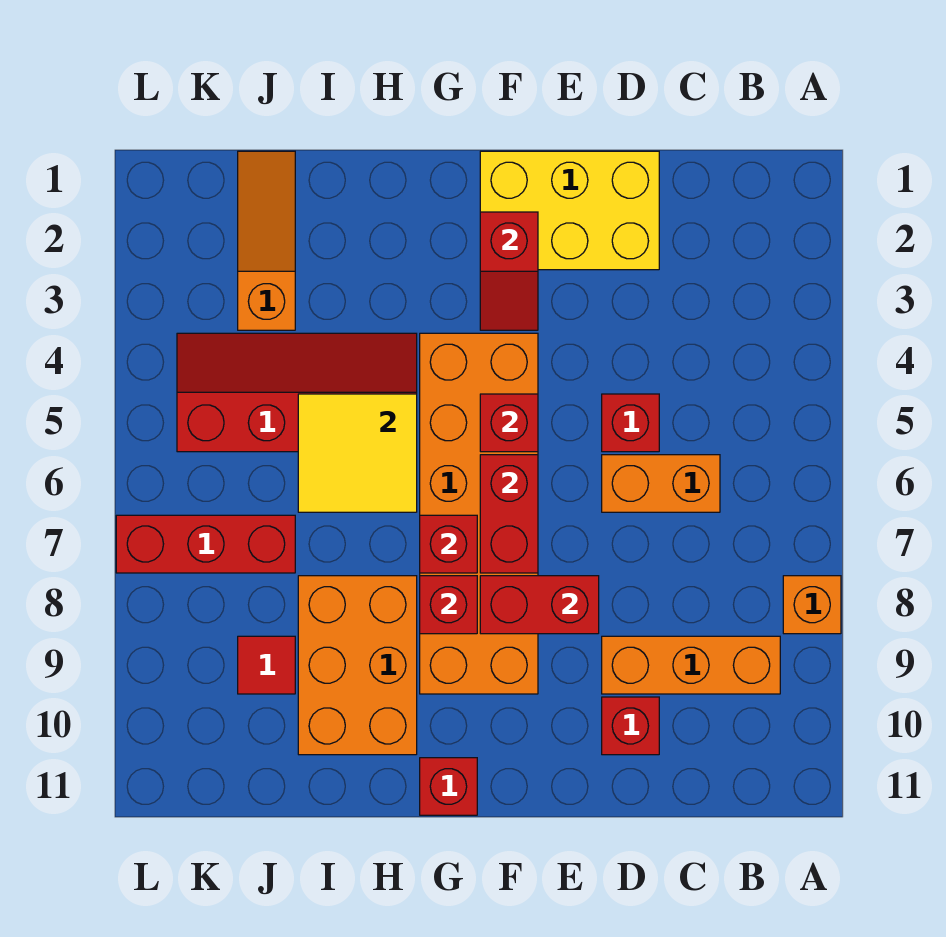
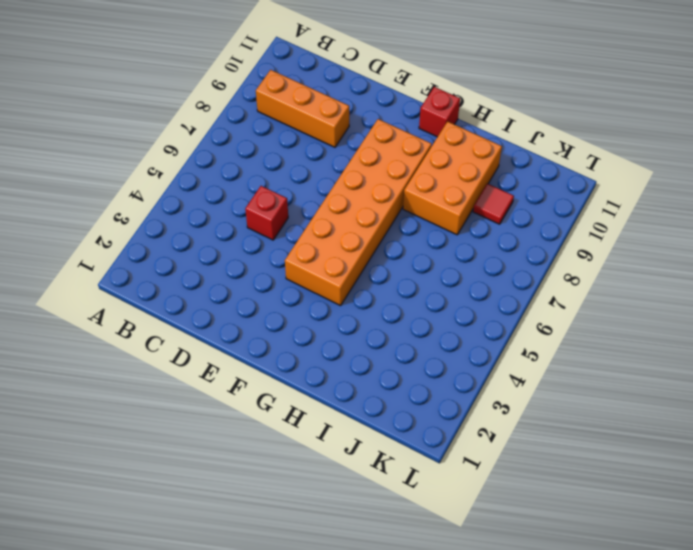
none -> orange 1x1 brick [783,576,841,634]
none -> orange 1x2 brick [602,455,720,512]
none -> yellow 2x3 brick [480,151,659,270]

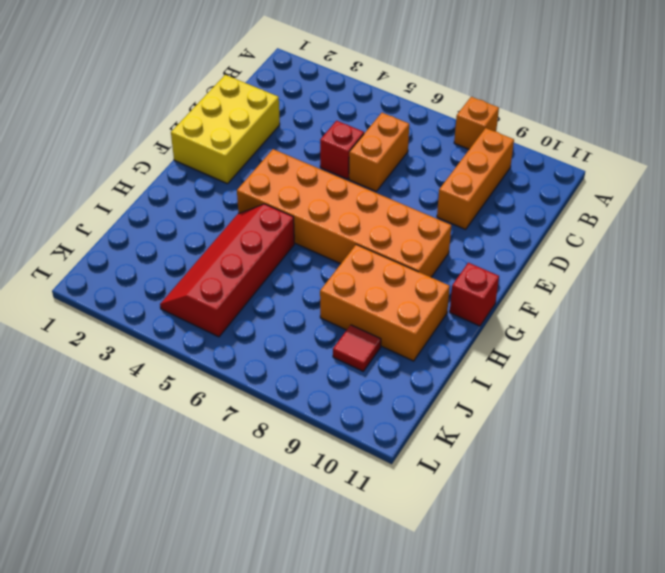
none -> red 1x1 brick [602,697,659,755]
none -> orange 1x3 slope [238,151,295,330]
none -> red 1x3 brick [116,515,295,573]

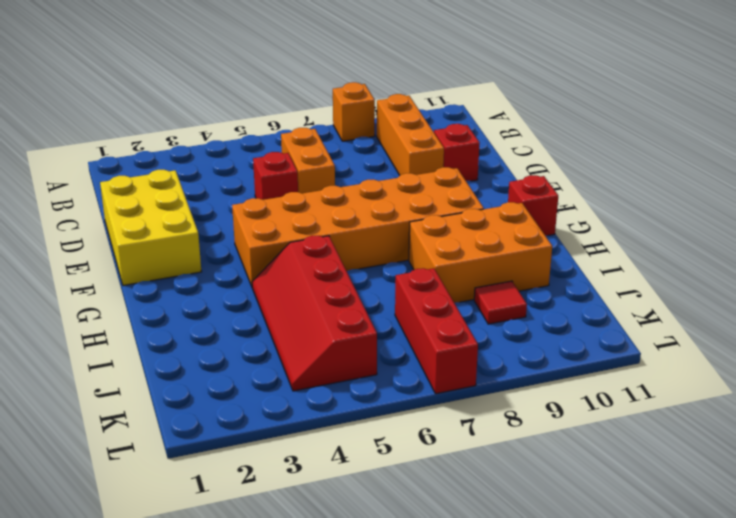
none -> orange 1x3 slope [238,151,295,330]
none -> red 1x2 brick [480,576,599,634]
none -> red 1x2 slope [480,212,538,330]

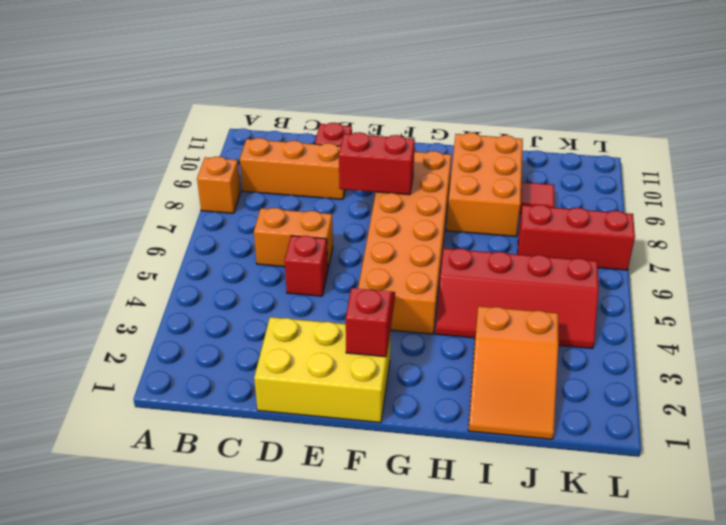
orange 2x3 slope [468,306,559,439] -> orange 1x3 slope [238,151,295,330]
none -> red 1x1 brick [420,758,477,815]
none -> red 1x1 brick [480,394,538,452]
none -> red 1x2 brick [480,455,538,573]

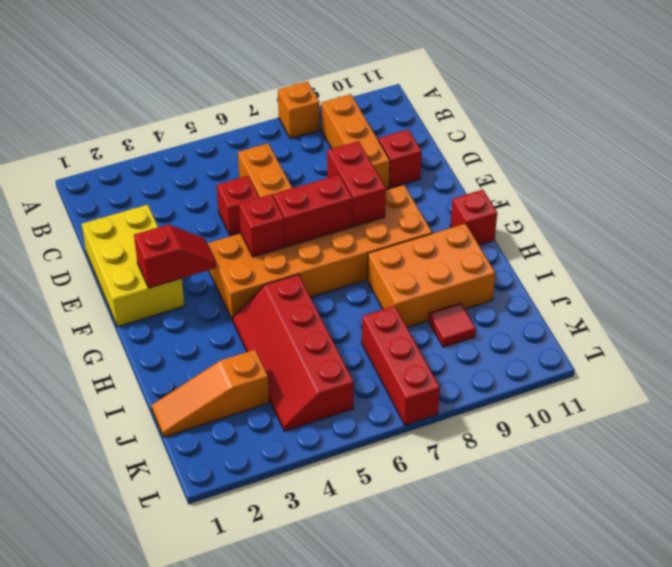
none -> red 1x1 brick [420,515,477,573]
none -> red 1x1 brick [420,576,477,634]
none -> yellow 2x2 tile [298,394,417,512]

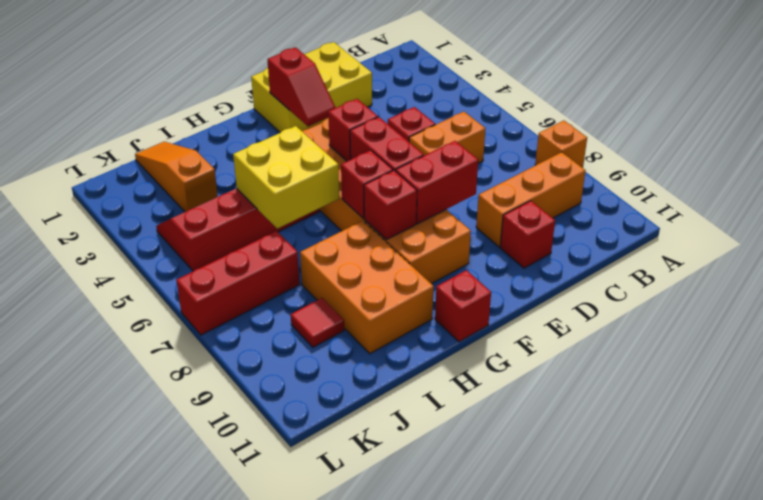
yellow 2x2 brick [233,126,339,229] -> yellow 2x2 tile [298,394,417,512]

